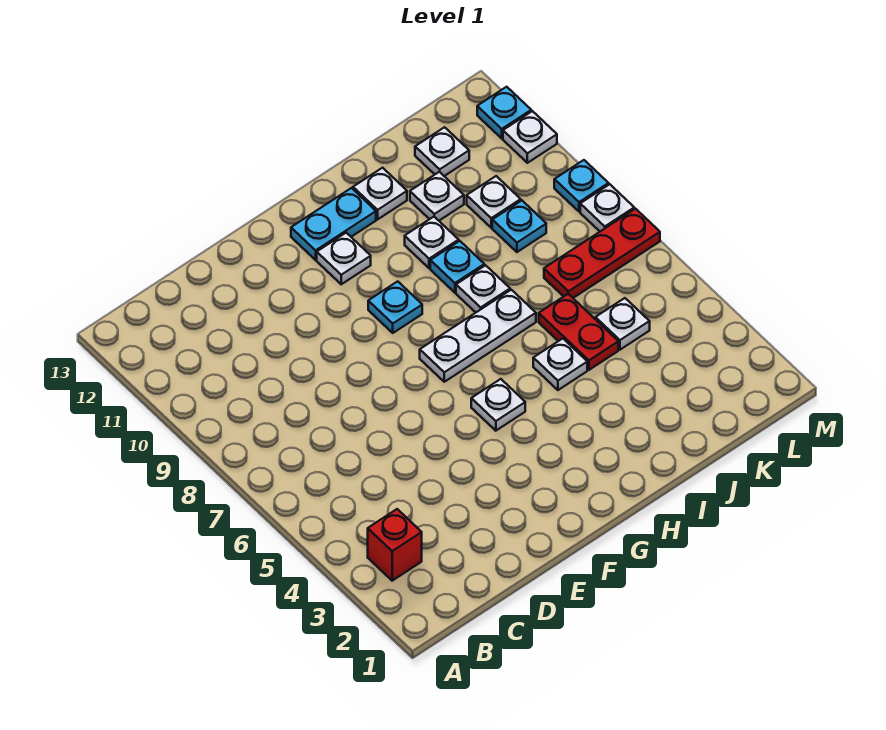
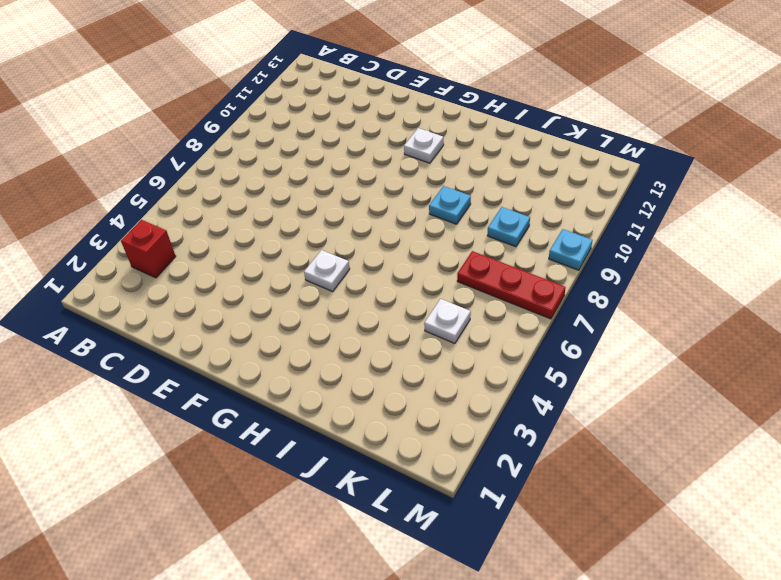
none -> white 1x3 plate [420,290,536,382]
none -> cyan 1x1 plate [368,281,422,333]
none -> cyan 1x2 plate [291,188,376,260]

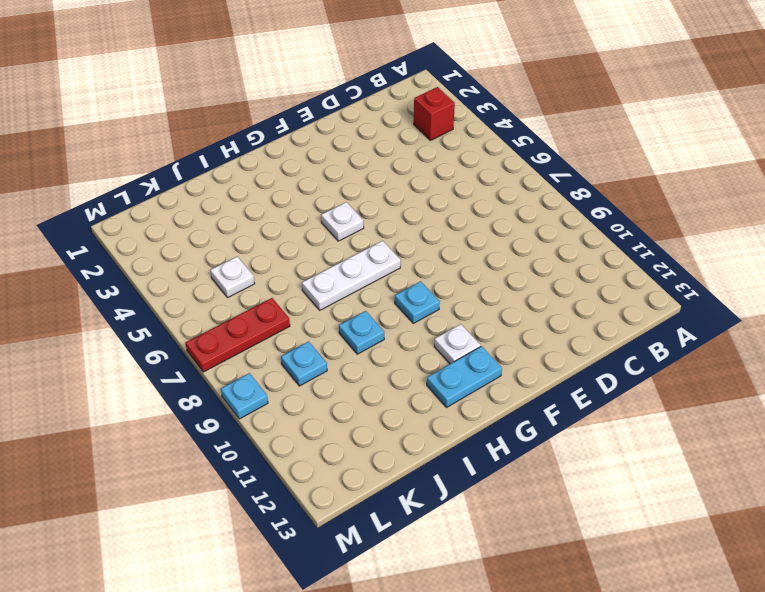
none -> white 1x1 plate [533,339,587,390]
none -> white 1x1 plate [456,265,510,312]
none -> white 1x1 plate [405,217,459,268]

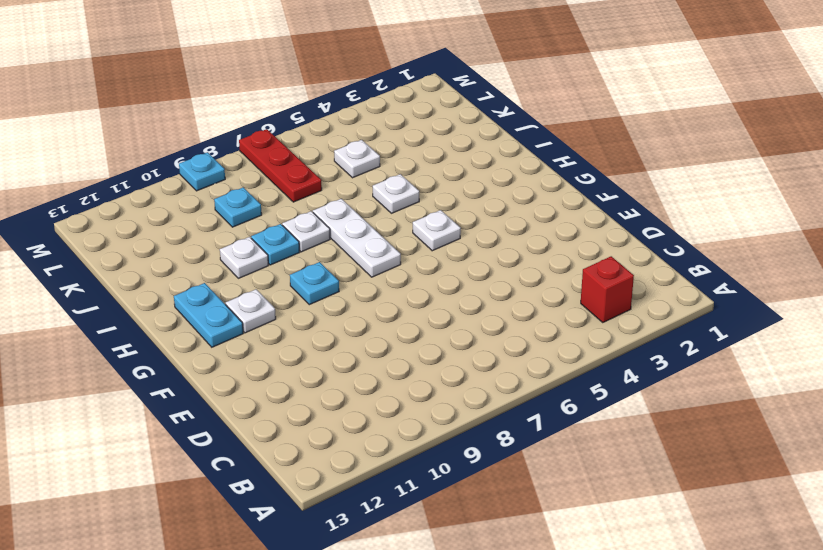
none -> white 1x1 plate [353,168,407,219]
none -> red 1x2 plate [539,294,618,370]
none -> white 1x1 plate [410,172,464,221]

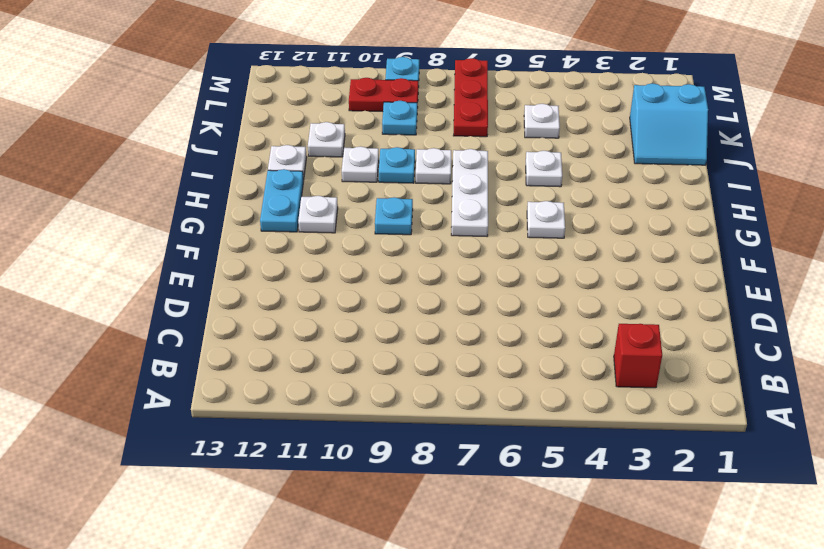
cyan 2x2 slope [630,83,708,165] -> none
red 1x2 plate [349,78,418,111] -> red 1x2 plate moved to [539,294,618,370]
none -> white 1x1 plate [467,176,521,228]
none -> white 1x1 plate [415,127,469,176]
none -> white 1x1 plate [580,184,634,231]

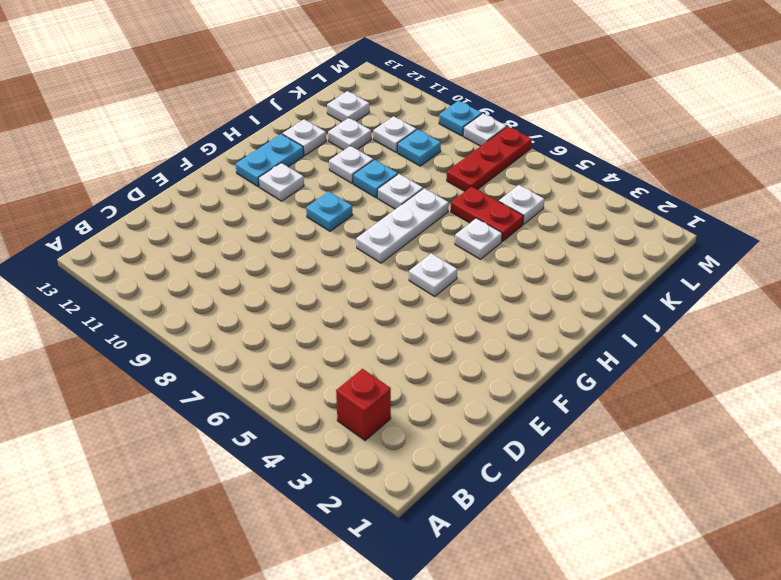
none -> white 1x1 plate [503,111,557,163]
none -> cyan 1x1 plate [477,87,531,138]

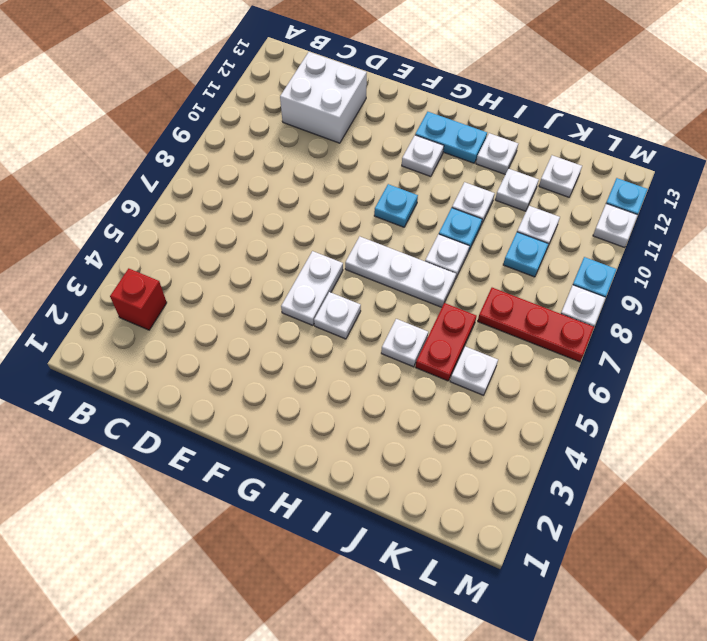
white 2x2 brick [280,52,367,143] -> none
white 1x2 plate [281,251,343,325] -> none

